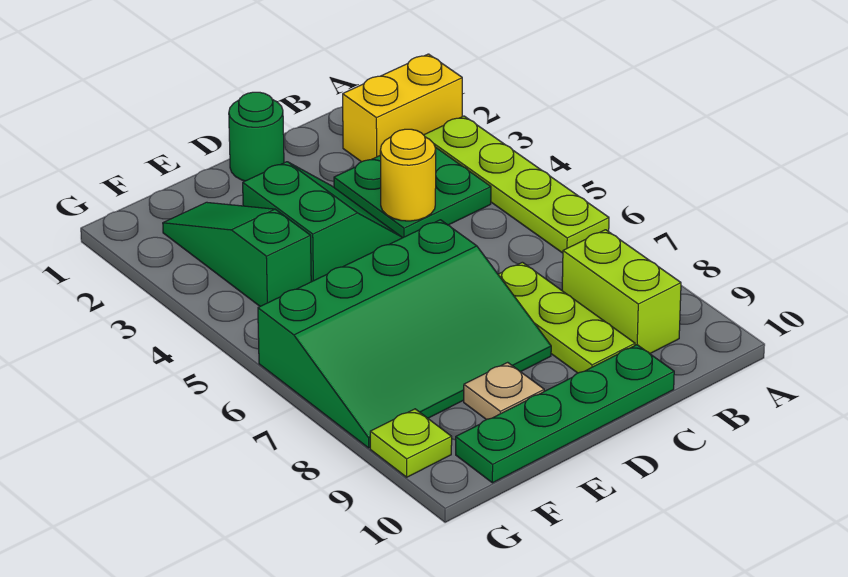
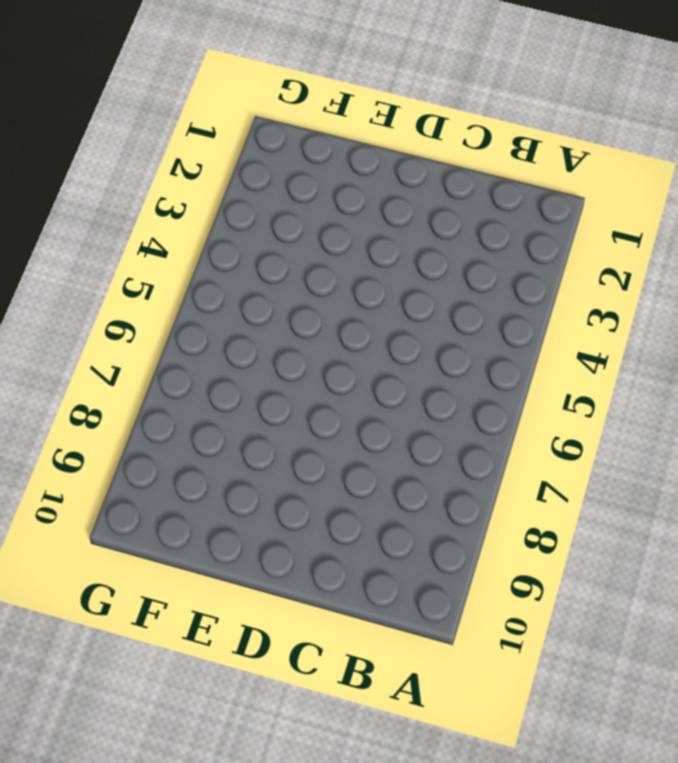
none -> yellow 1x2 brick [343,54,462,162]
none -> lime 1x4 plate [424,116,609,253]
none -> green 2x2 plate [334,147,491,238]

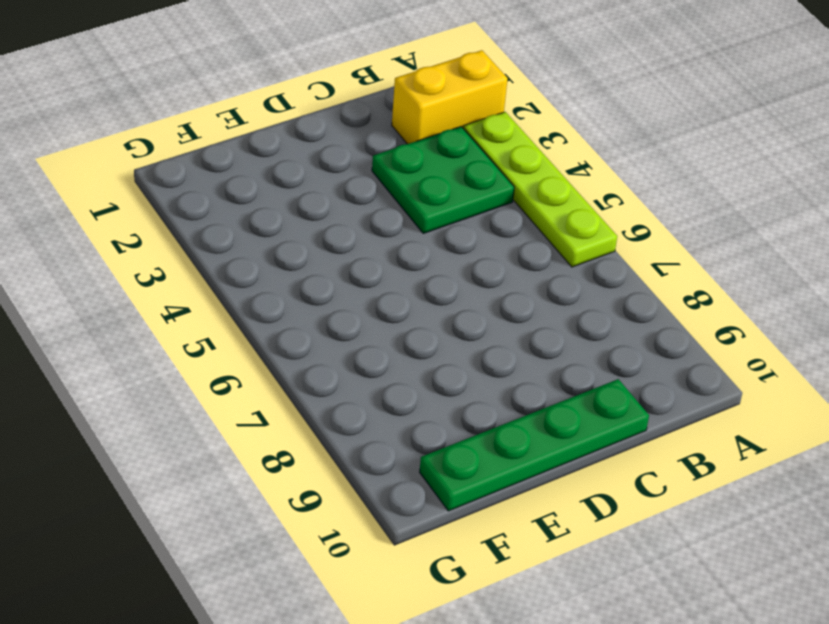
none -> lime 1x2 brick [562,230,681,354]
none -> lime 1x3 plate [498,262,635,373]
none -> green 1x1 round brick [229,92,284,181]

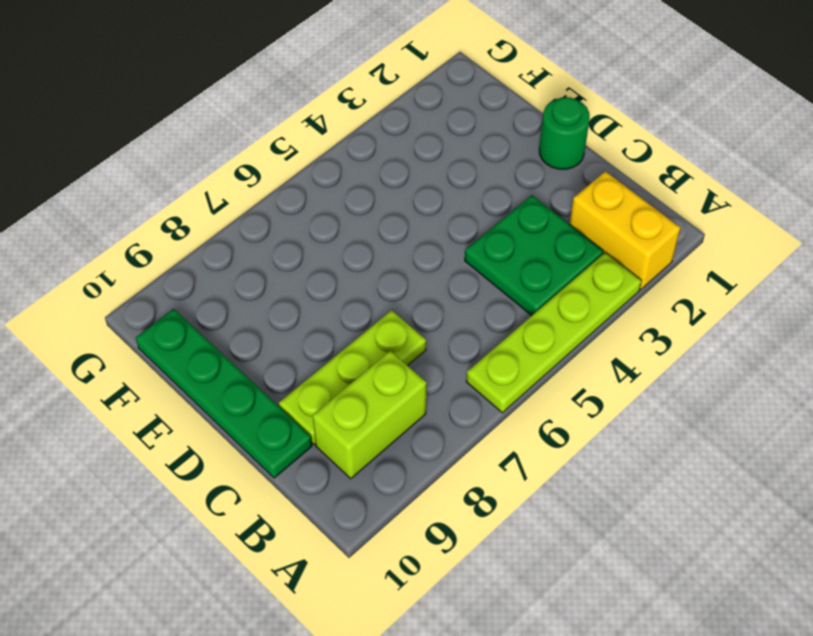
none -> green 2x2 slope [243,162,402,282]
none -> green 3x4 slope [258,220,551,448]
none -> tan 1x1 plate [464,362,544,420]

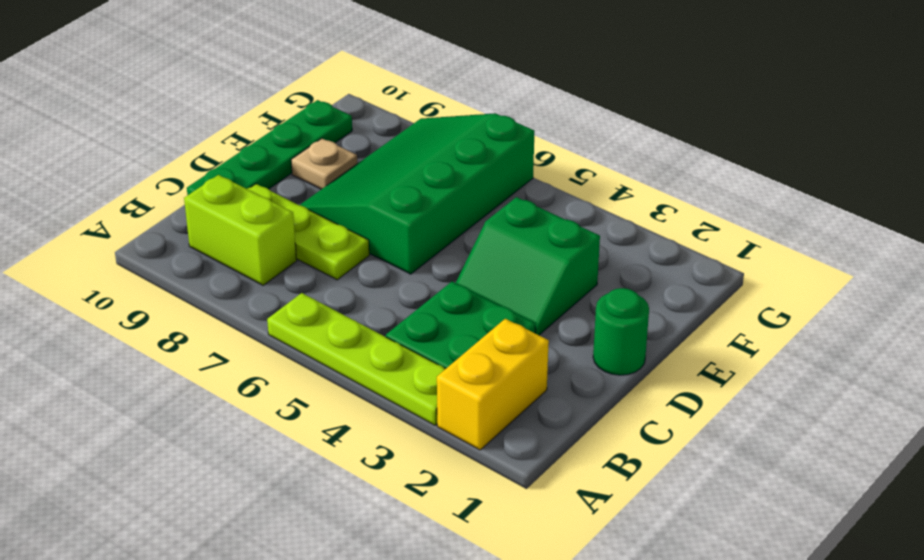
none -> green 1x3 slope [163,202,311,306]
none -> lime 1x1 plate [370,409,452,477]
none -> yellow 1x1 round brick [380,129,436,221]

